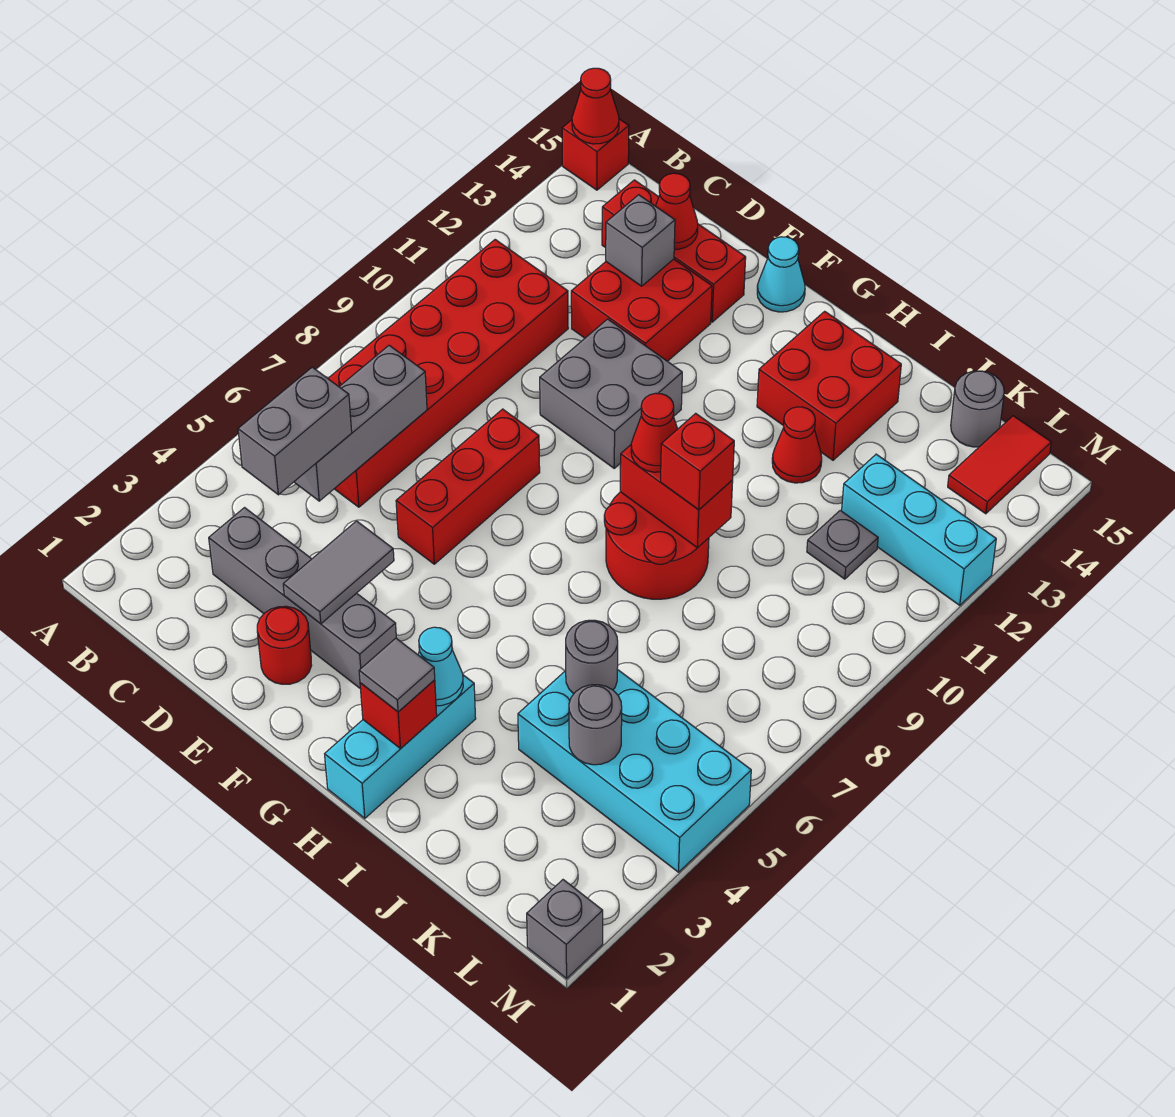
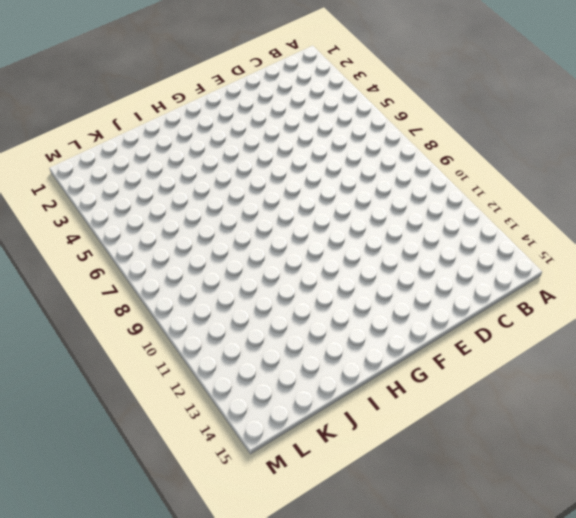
none -> red 1x1 brick [562,119,629,190]
none -> red 2x6 brick [328,240,568,507]
none -> grey 1x4 brick [209,508,396,688]
none -> red 1x3 brick [602,180,746,322]

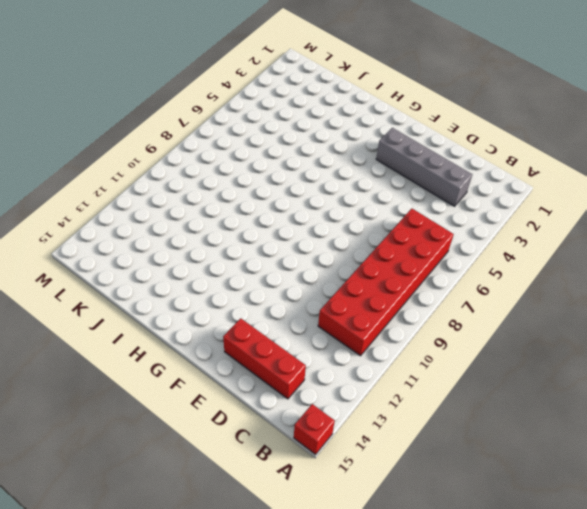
none -> red 2x2 brick [571,259,712,361]
none -> red 1x1 round brick [257,606,312,684]
none -> red 1x3 brick [396,409,540,564]
none -> grey 2x2 brick [540,319,682,468]

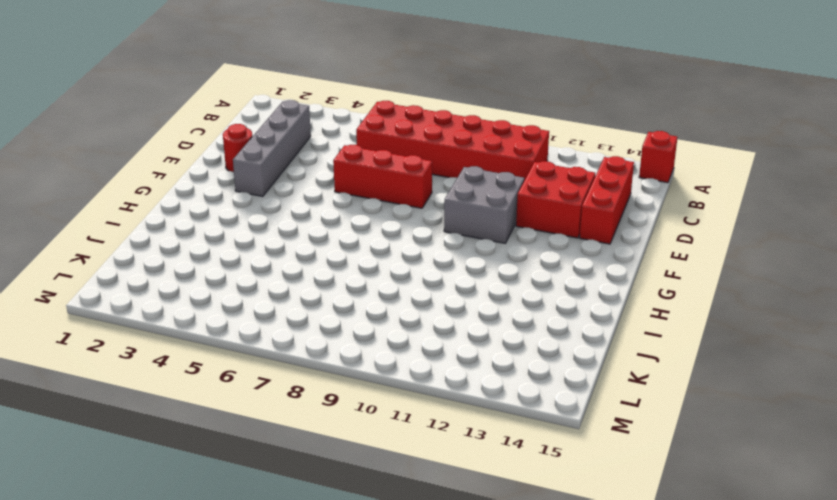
none -> cyan 1x1 cone [757,237,805,312]
none -> cyan 1x3 brick [325,675,476,818]
none -> red 2x2 round brick [604,492,709,599]
none -> red 2x2 brick [757,311,901,460]

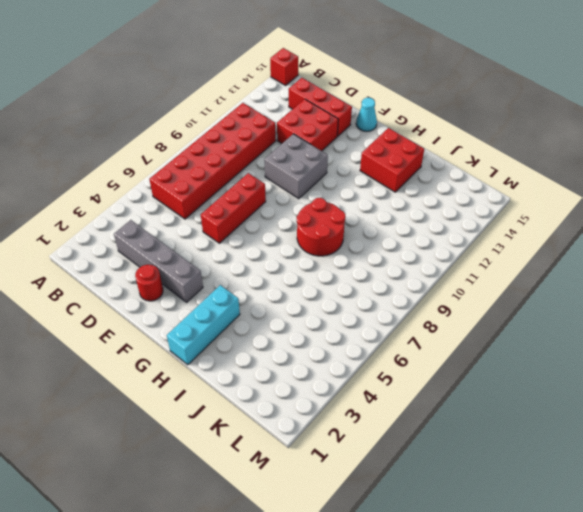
none -> red 1x1 cone [772,407,822,483]
none -> cyan 2x4 brick [518,669,751,872]
none -> grey 1x1 plate [807,511,878,579]
none -> cyan 1x3 brick [842,454,996,605]

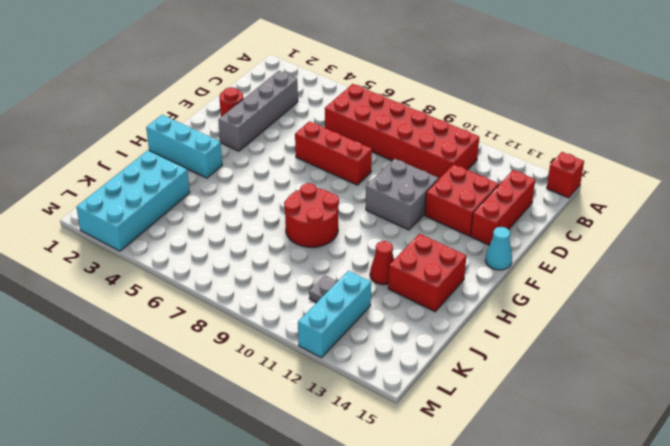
cyan 2x4 brick [76,150,190,251] -> cyan 2x4 brick moved to [518,669,751,872]
none -> grey 1x1 round brick [951,371,1004,447]
none -> red 1x2 tile [948,416,1051,514]
none -> grey 1x1 brick [527,880,603,978]
none -> red 1x1 cone [572,68,619,144]

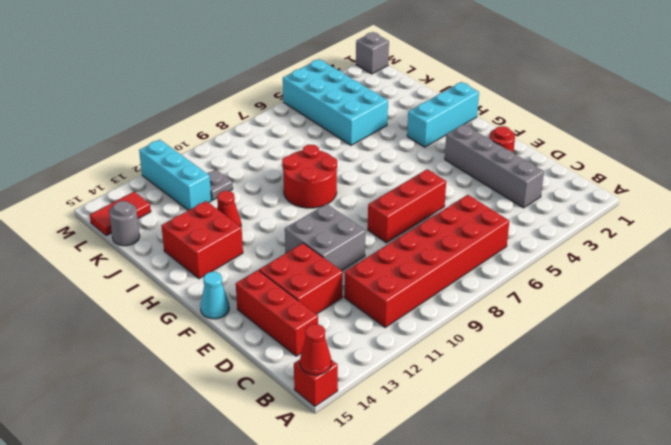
none -> grey 1x3 brick [294,345,427,501]
none -> grey 1x1 brick [606,195,675,286]
none -> red 1x1 cone [656,173,698,250]
none -> grey 1x2 tile [283,521,394,624]

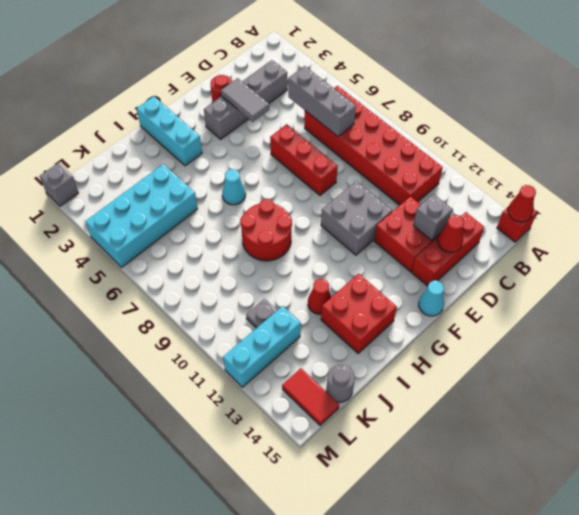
cyan 1x1 cone [222,169,246,205] -> cyan 1x1 cone moved to [418,627,463,706]
none -> red 1x1 brick [360,680,437,748]
none -> red 1x2 brick [620,445,733,548]
none -> grey 1x1 round brick [566,620,618,694]
none -> grey 1x1 round brick [569,685,622,765]

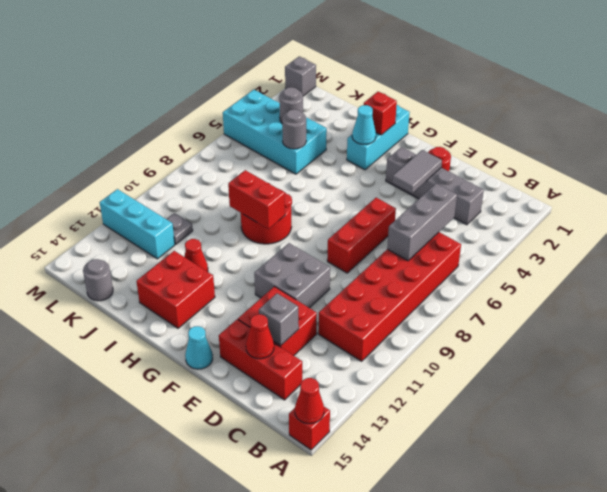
none -> red 1x2 tile [948,416,1051,514]
none -> grey 1x2 brick [238,367,352,495]
none -> grey 1x1 tile [359,638,435,712]
none -> red 1x1 cone [631,393,677,472]

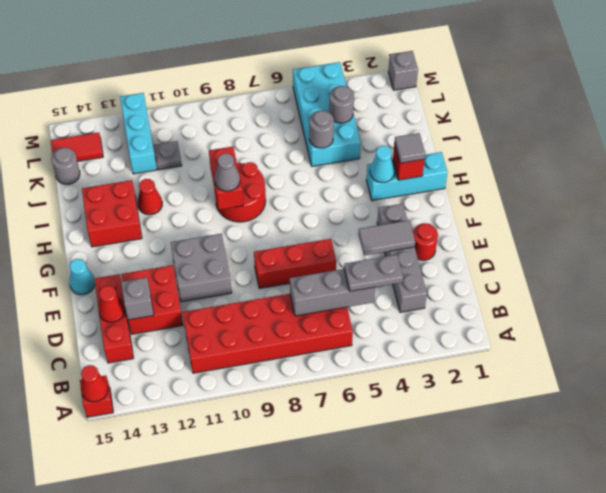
grey 1x2 plate [344,255,403,291] -> grey 1x2 brick [238,367,352,495]
grey 1x1 cone [215,153,240,191] -> red 1x1 cone [631,393,677,472]
none -> red 1x1 brick [661,413,734,510]

